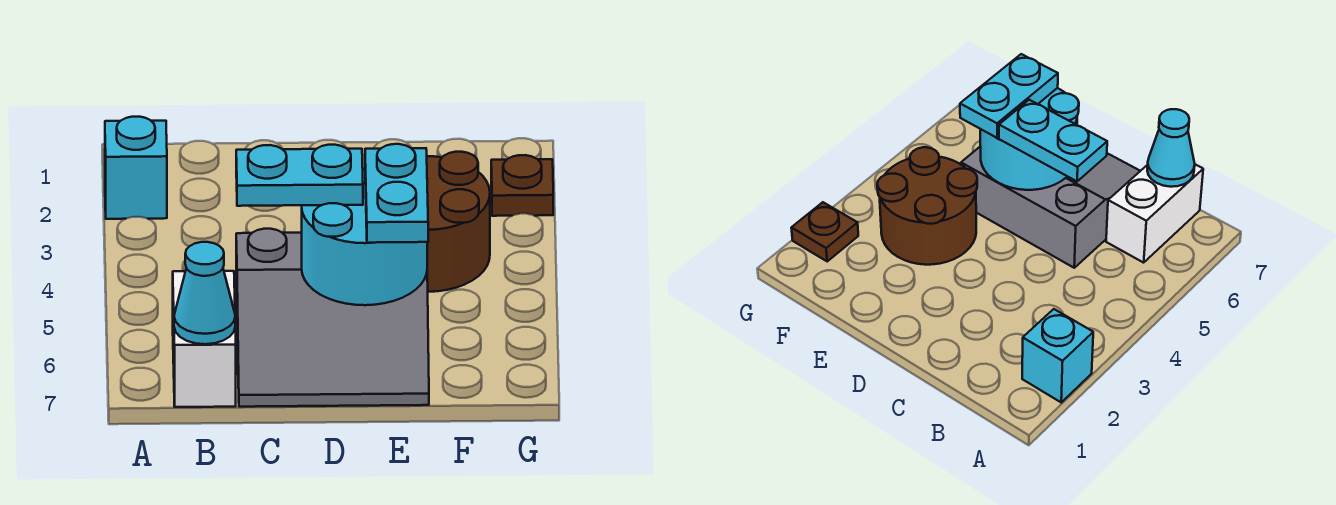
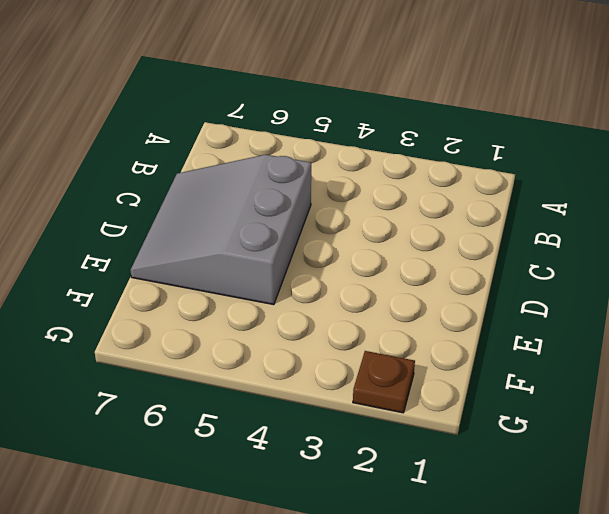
none -> cyan 1x1 brick [105,117,167,219]
none -> white 1x2 brick [173,271,236,407]

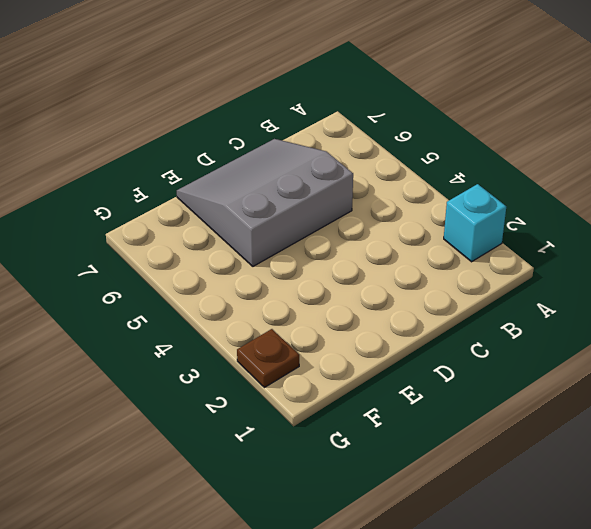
none -> white 1x2 brick [173,271,236,407]
none -> brown 2x2 round brick [427,152,490,292]

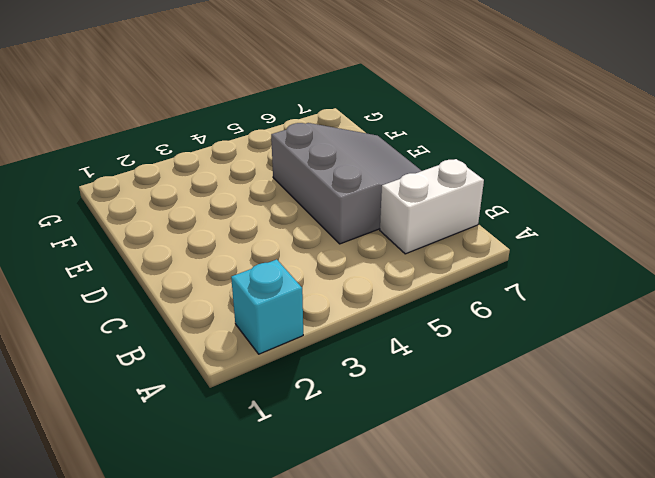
none -> brown 2x2 round brick [427,152,490,292]
none -> brown 1x1 plate [491,155,553,216]

